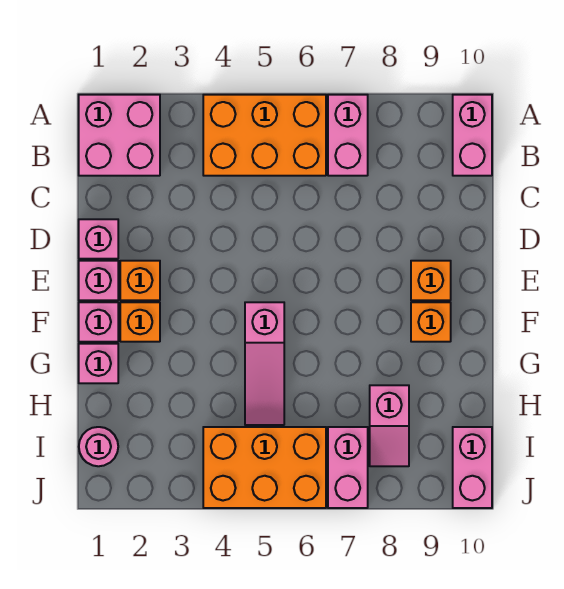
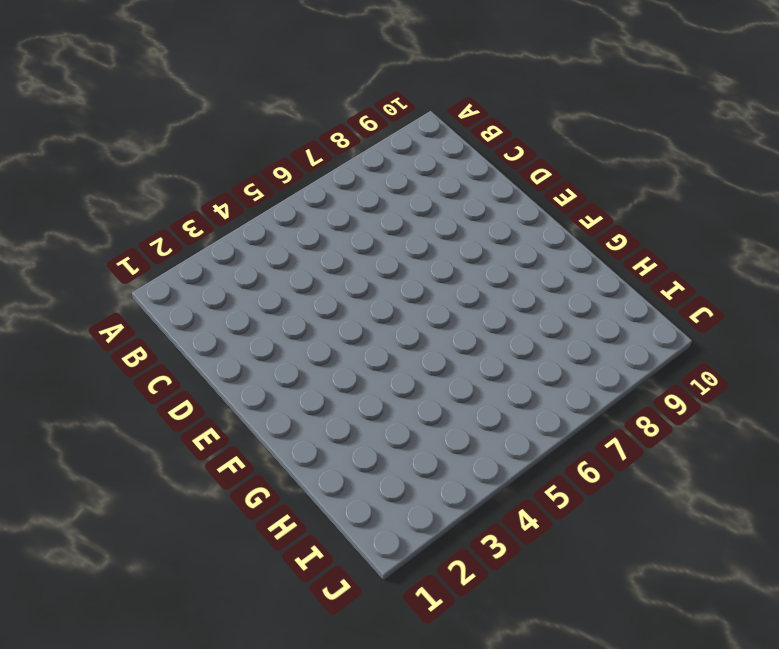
none -> pink 2x2 brick [79,95,160,176]
none -> orange 2x3 brick [203,95,326,176]
none -> pink 1x2 brick [328,95,368,176]

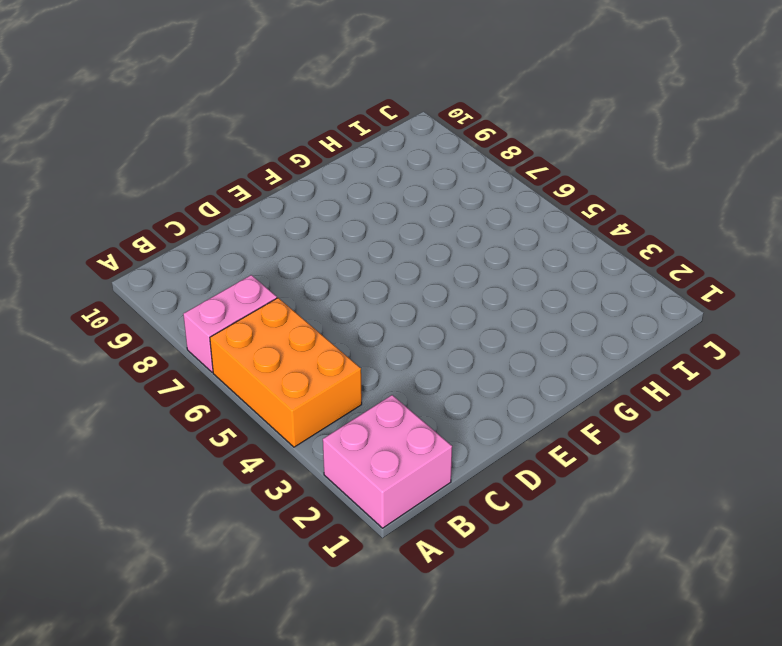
none -> pink 1x2 brick [453,95,492,176]
none -> pink 1x1 brick [79,219,118,259]
none -> pink 1x1 brick [79,261,118,300]

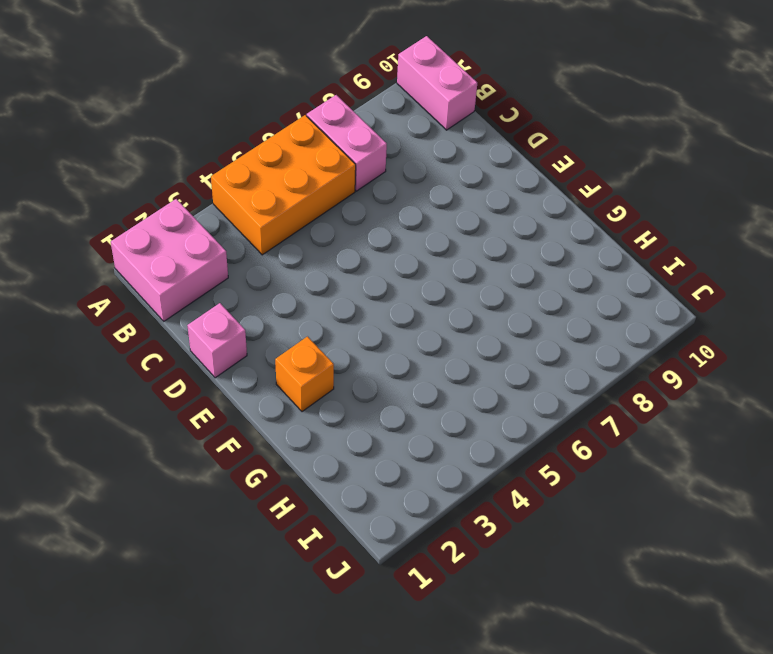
none -> pink 1x1 brick [79,261,118,300]
none -> orange 1x1 brick [120,261,160,300]
none -> orange 1x1 brick [411,261,451,300]

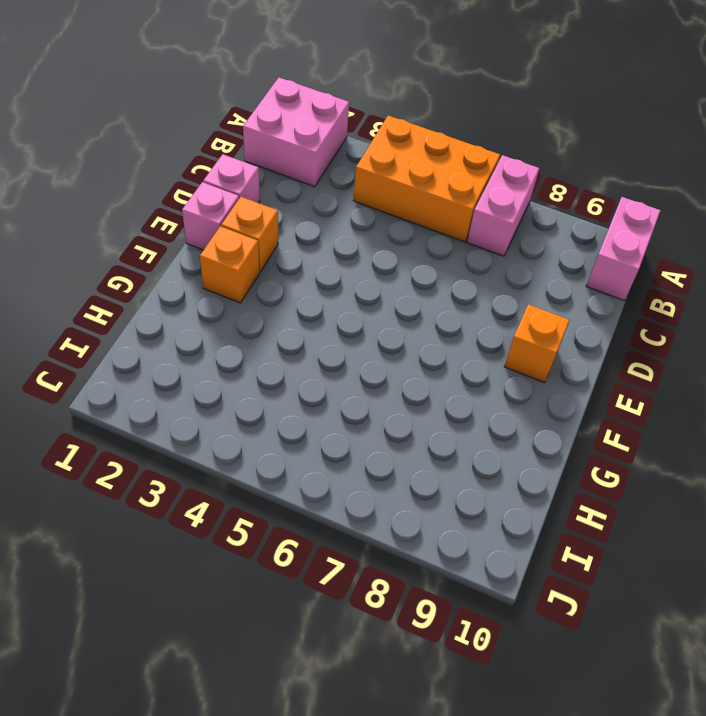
none -> pink 1x1 brick [79,302,118,342]
none -> pink 1x3 slope [245,302,284,425]
none -> orange 1x1 brick [411,302,451,342]

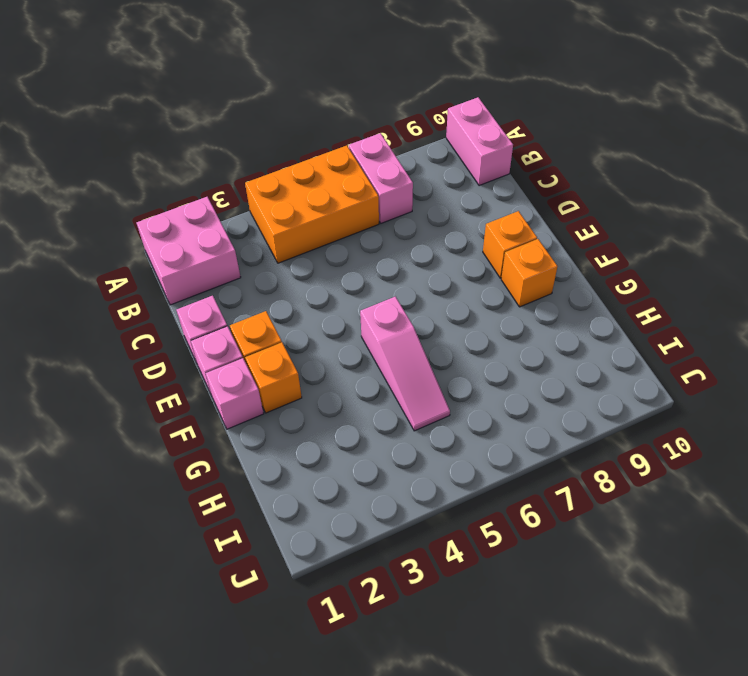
none -> pink 1x1 brick [79,344,118,383]
none -> pink 1x2 slope [370,385,409,466]
none -> pink 1x1 round brick [79,427,118,466]

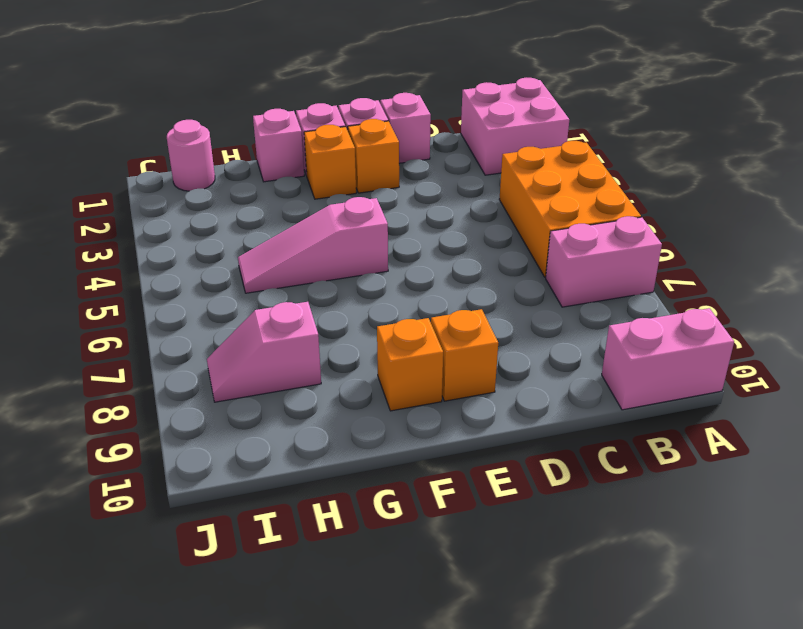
none -> orange 2x3 brick [203,427,326,508]
none -> pink 1x2 brick [328,427,368,508]
none -> pink 1x2 brick [453,427,492,508]

